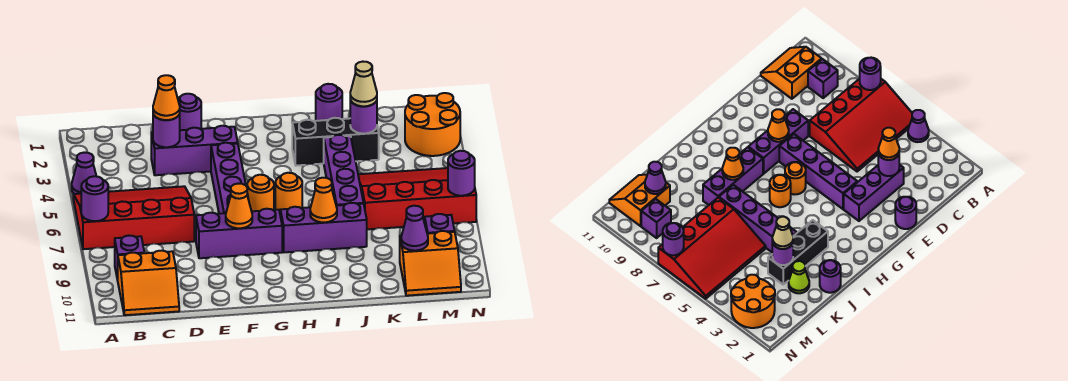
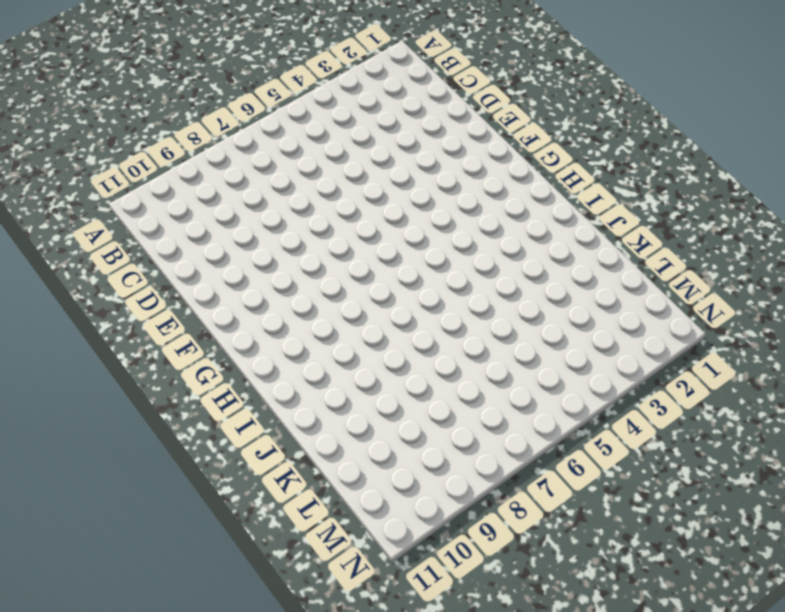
none -> purple 1x1 cone [72,152,96,194]
none -> red 3x4 slope [73,186,194,249]
none -> purple 1x1 brick [115,236,144,280]

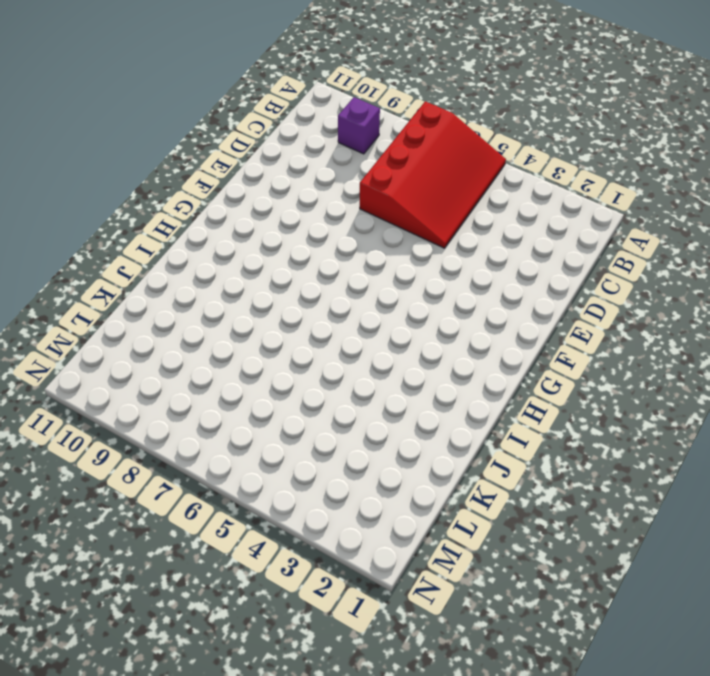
none -> purple 1x1 cone [72,152,96,194]
none -> orange 2x2 slope [118,251,179,315]
none -> purple 1x3 brick [151,126,238,175]

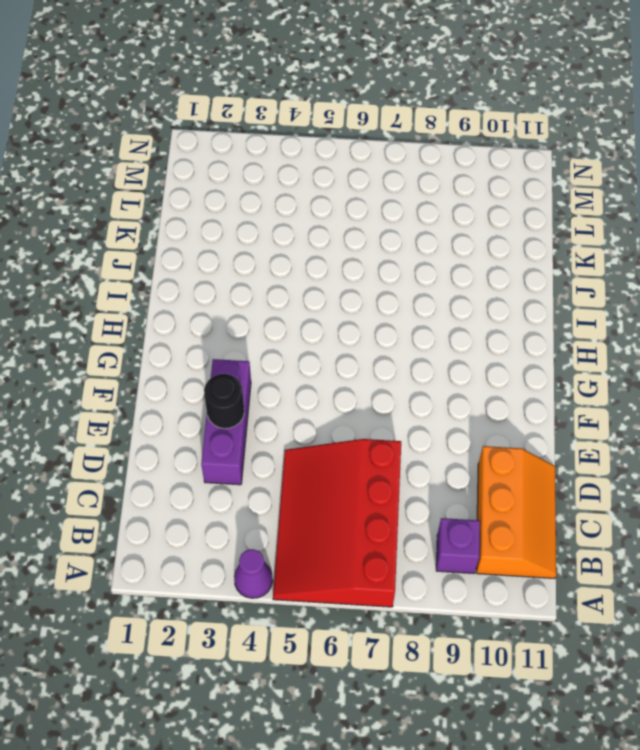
orange 2x3 slope [476,446,556,579] -> orange 2x2 slope [118,251,179,315]
black 1x1 round brick [204,374,244,429] -> none
none -> purple 1x1 round brick [178,94,201,130]
none -> purple 1x3 brick [196,209,282,258]
none -> purple 1x4 brick [211,143,248,214]

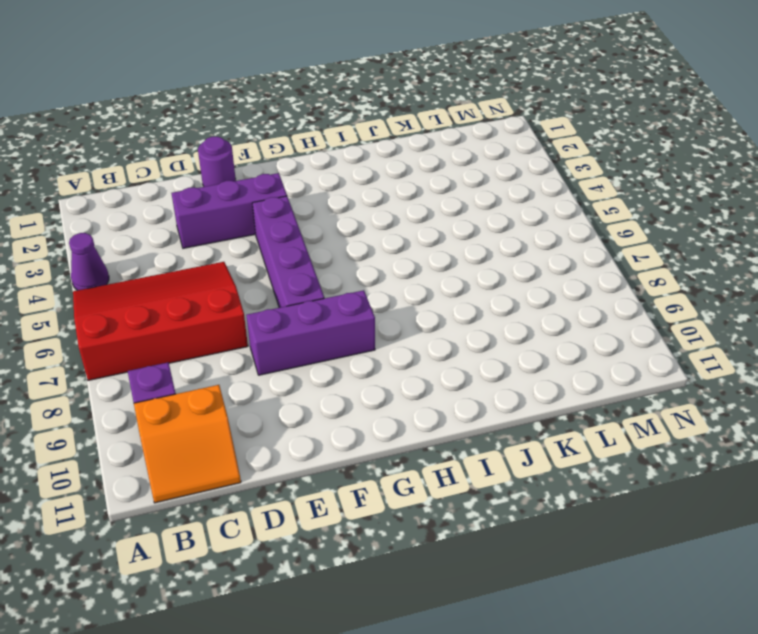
none -> orange 1x1 round brick [247,175,274,211]
none -> orange 1x1 round brick [275,173,302,212]
none -> purple 1x3 brick [280,203,367,252]

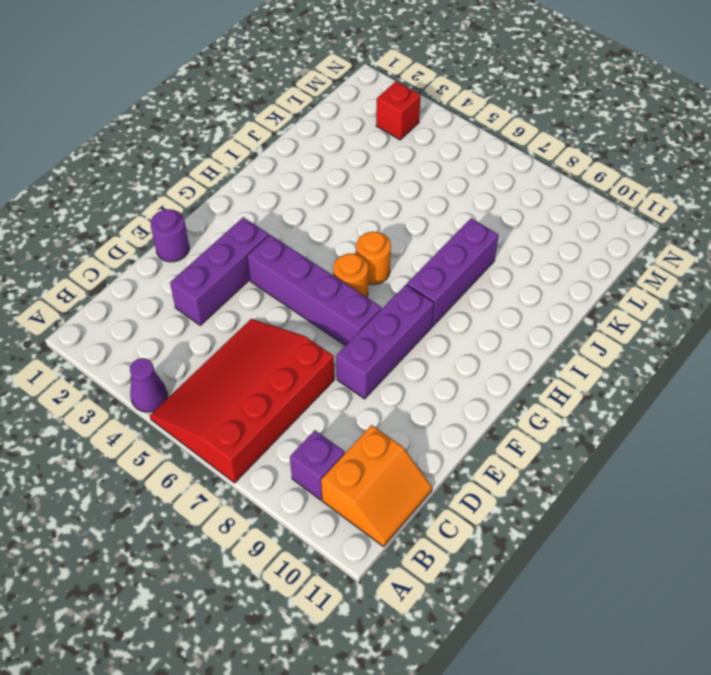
red 1x1 brick [376,81,421,140] -> orange 2x2 round brick [405,93,460,156]
none -> black 1x3 brick [292,118,379,166]
none -> purple 1x1 round brick [316,84,342,121]
none -> purple 1x4 brick [324,135,364,206]

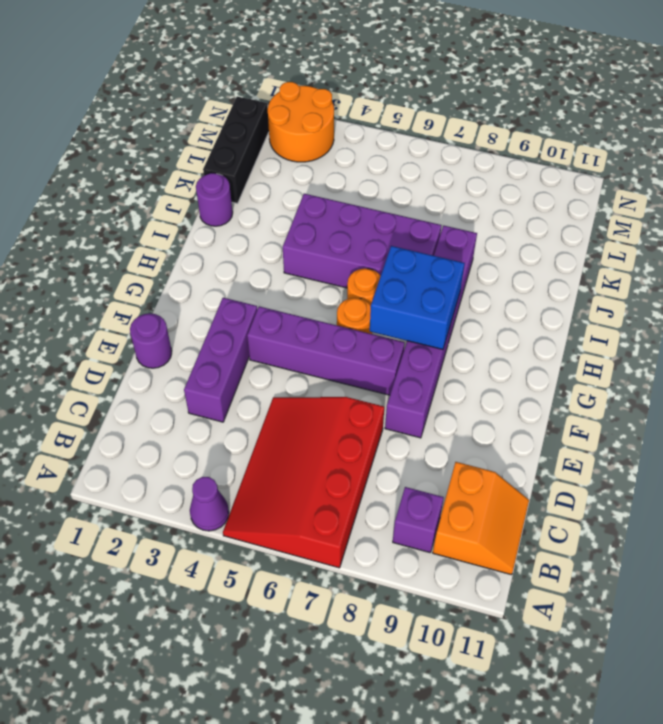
blue 2x2 brick [370,246,465,349] -> none
purple 2x4 brick [283,194,441,288] -> purple 1x4 brick [324,135,364,206]
black 1x3 brick [203,96,269,203] -> black 1x3 brick moved to [292,118,379,166]
none -> lime 1x1 cone [789,261,809,293]
none -> red 3x4 slope [358,168,476,229]
none -> orange 2x2 slope [400,231,461,296]

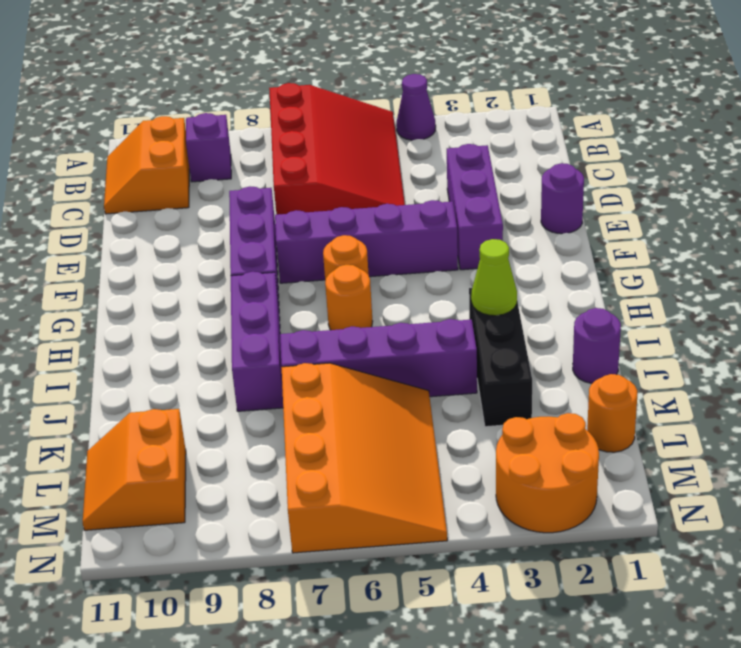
lime 1x1 cone [471,239,517,316] -> lime 1x1 cone moved to [789,261,809,293]
orange 3x4 slope [282,363,447,553] -> red 3x4 slope [358,168,476,229]
orange 1x1 round brick [587,374,637,452] -> none
none -> purple 1x1 brick [425,214,455,234]
none -> purple 1x1 round brick [81,176,109,221]
none -> purple 1x1 round brick [153,114,180,147]

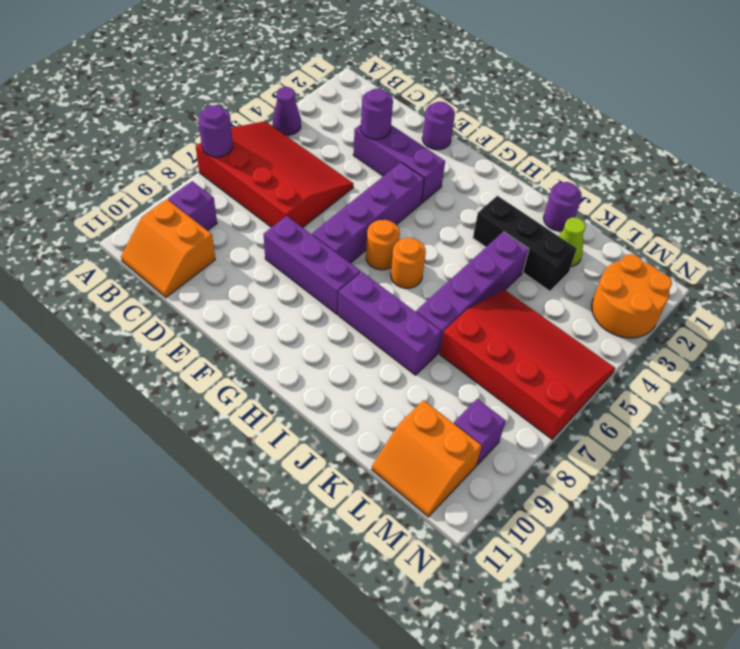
none -> orange 1x1 cone [226,184,252,228]
none -> orange 1x1 cone [310,178,337,222]
none -> purple 1x1 round brick [350,100,377,134]

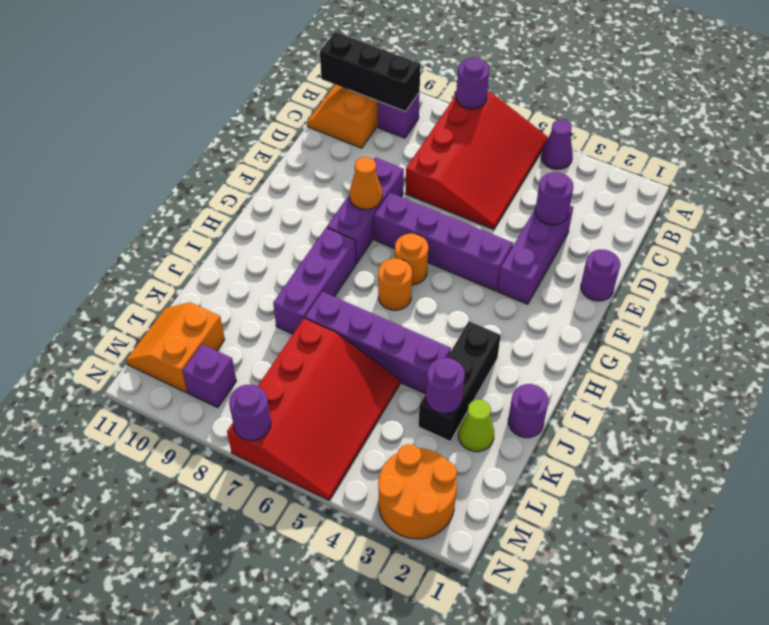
black 1x3 brick [320,32,421,112] -> none
none -> orange 1x1 cone [310,178,337,222]
none -> purple 1x1 cone [401,206,428,251]
none -> orange 1x1 cone [153,75,180,120]

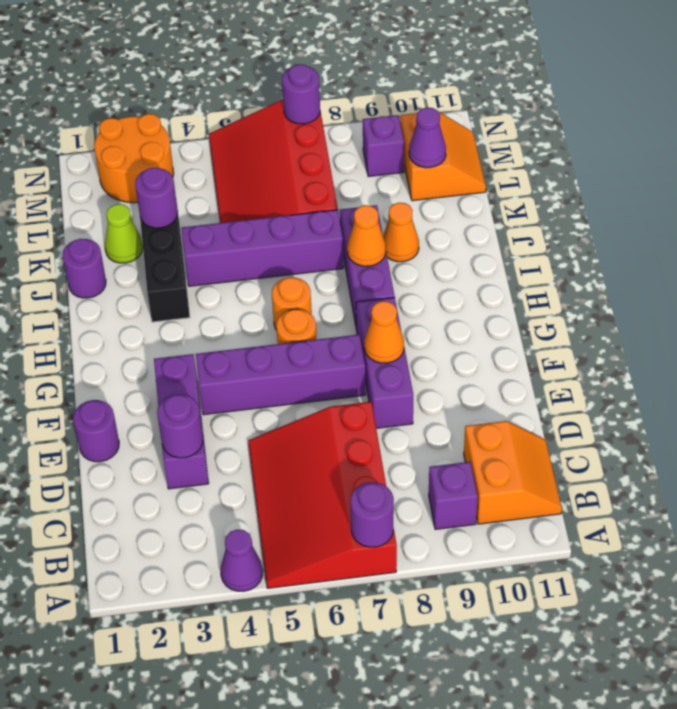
orange 1x1 cone [383,203,419,262] -> orange 1x1 cone moved to [153,75,180,120]
none -> tan 1x1 cone [350,62,377,106]

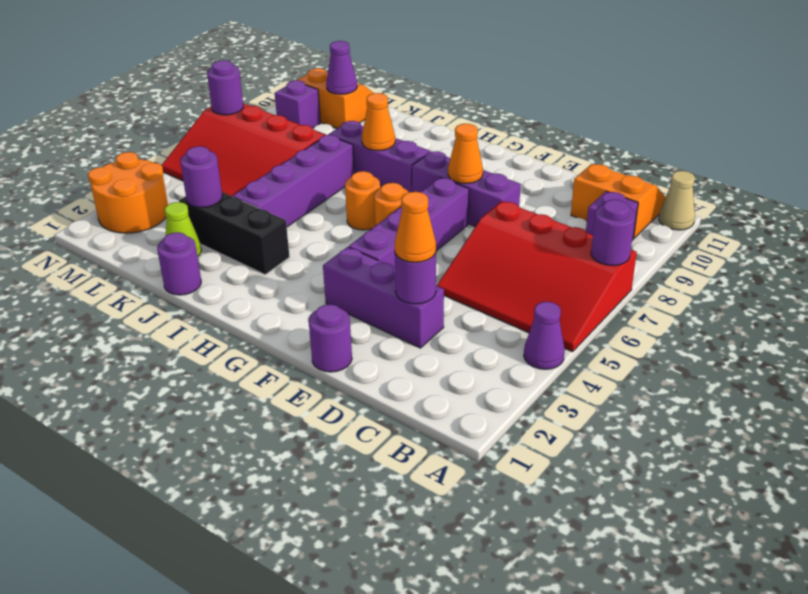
tan 1x1 cone [659,171,695,230] -> tan 1x1 cone moved to [350,62,377,106]

